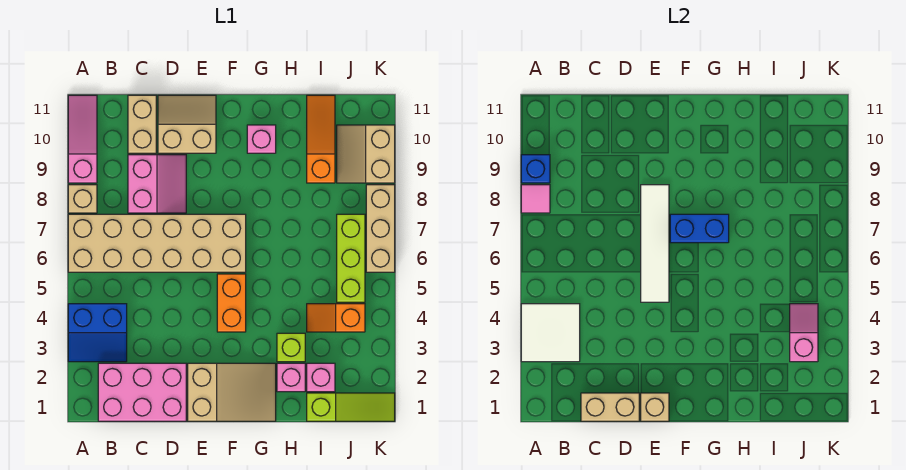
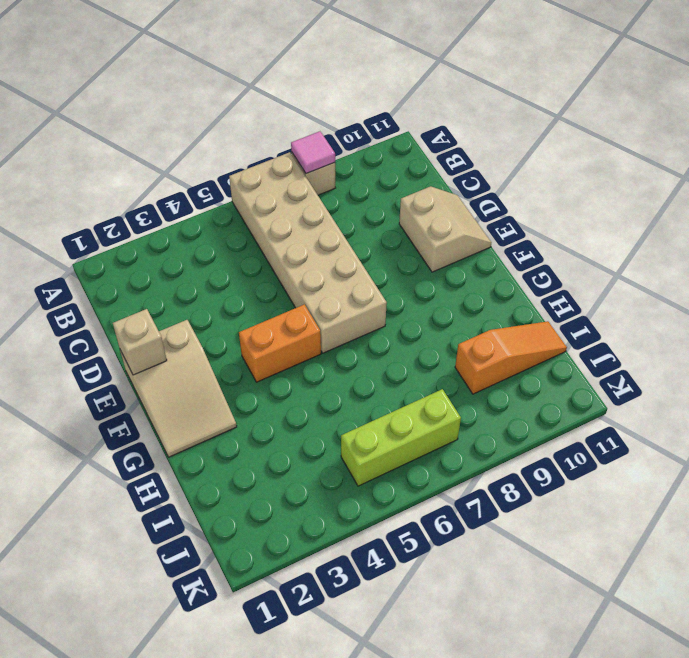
none -> blue 2x2 slope [68,304,127,362]
none -> pink 1x3 slope [68,95,97,183]
none -> pink 2x3 brick [98,363,186,421]

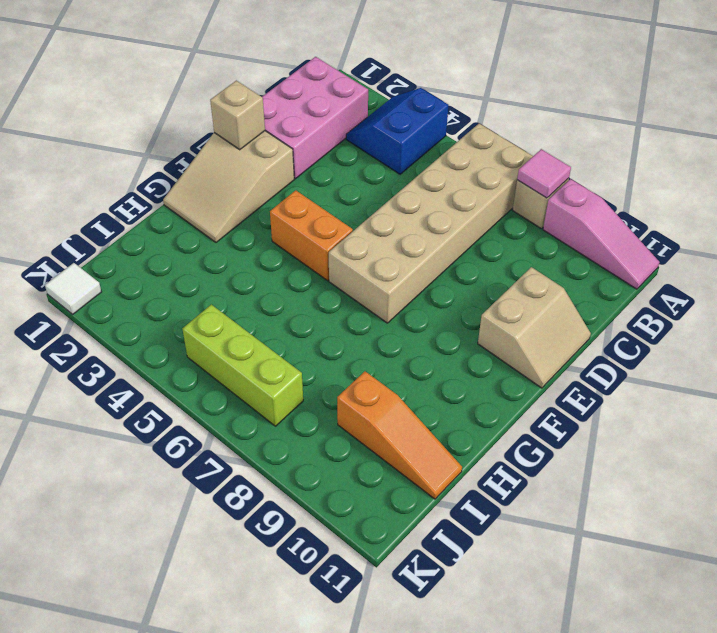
white 1x1 tile [45,263,101,314] -> lime 1x3 slope [307,393,395,421]
none -> pink 2x2 slope [128,155,186,213]
none -> tan 1x2 brick [128,95,156,153]
none -> pink 1x1 brick [247,125,276,153]

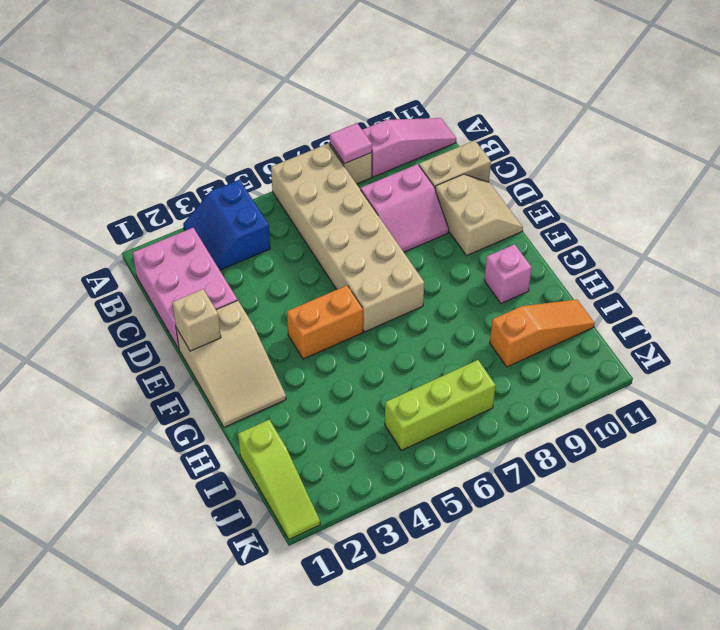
none -> pink 1x1 brick [277,363,305,392]
none -> lime 1x1 brick [277,333,305,362]
none -> pink 1x1 brick [307,363,335,392]

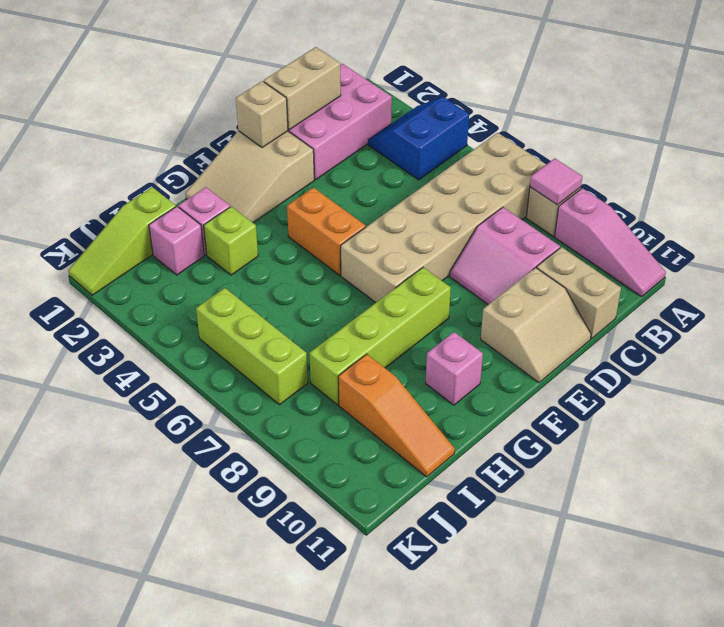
lime 1x4 brick [309,267,451,405] -> none
none -> orange 1x2 slope [307,304,365,332]
none -> tan 2x2 slope [337,125,395,183]
none -> tan 1x3 brick [366,185,395,272]

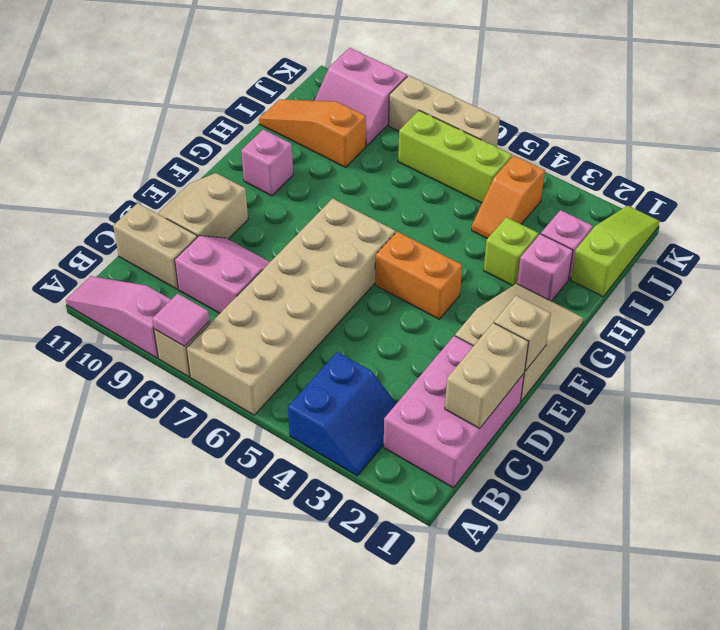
pink 2x2 slope [314,48,407,146] -> tan 2x2 slope [337,125,395,183]
none -> white 2x2 tile [521,304,580,362]
none -> blue 1x1 brick [521,155,550,183]
none -> white 1x4 tile [641,185,669,302]

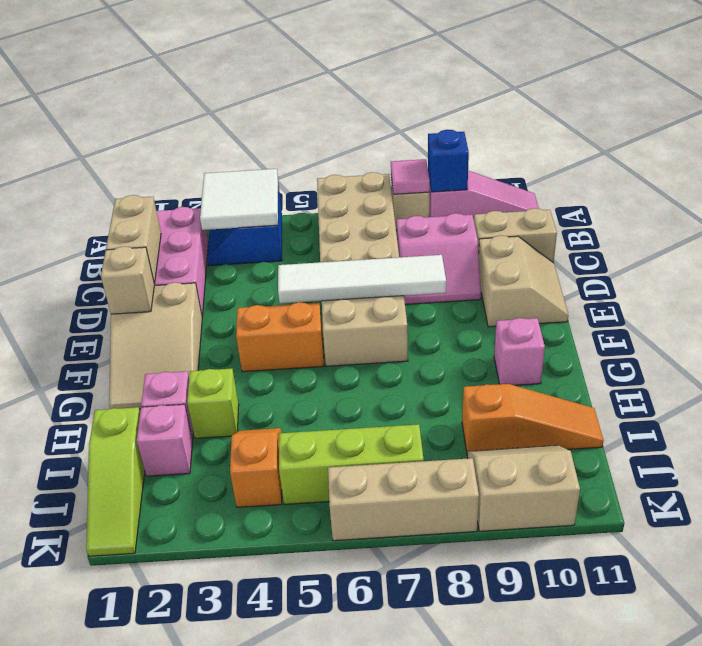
none -> blue 1x2 brick [670,214,729,243]
none -> pink 1x2 slope [790,304,818,362]

